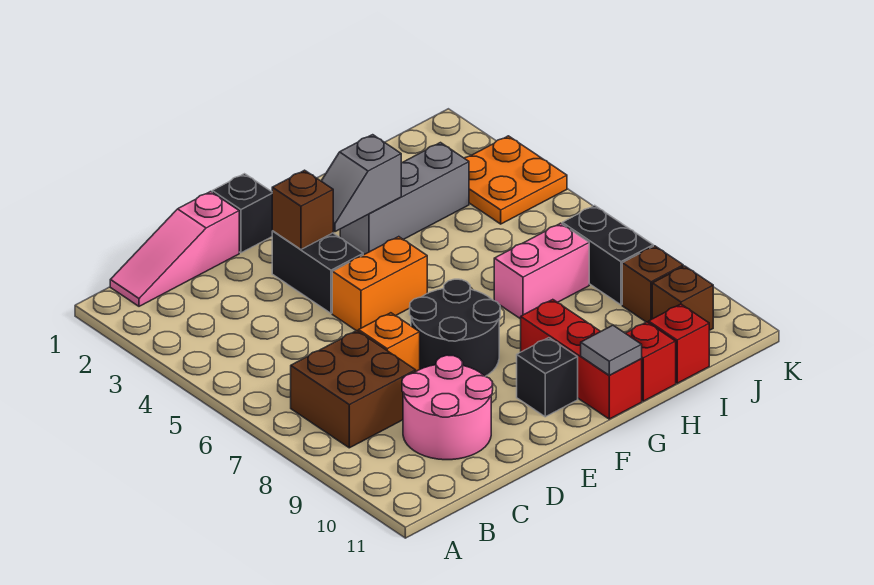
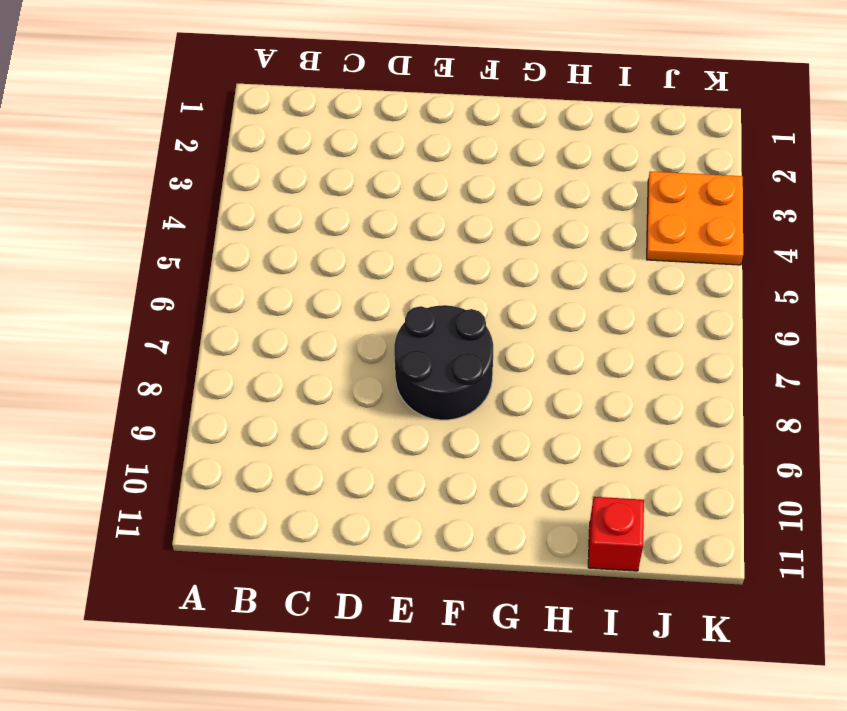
none -> pink 1x3 slope [110,192,239,306]
none -> brown 2x2 brick [291,331,416,448]
none -> pink 2x2 round brick [402,355,493,460]

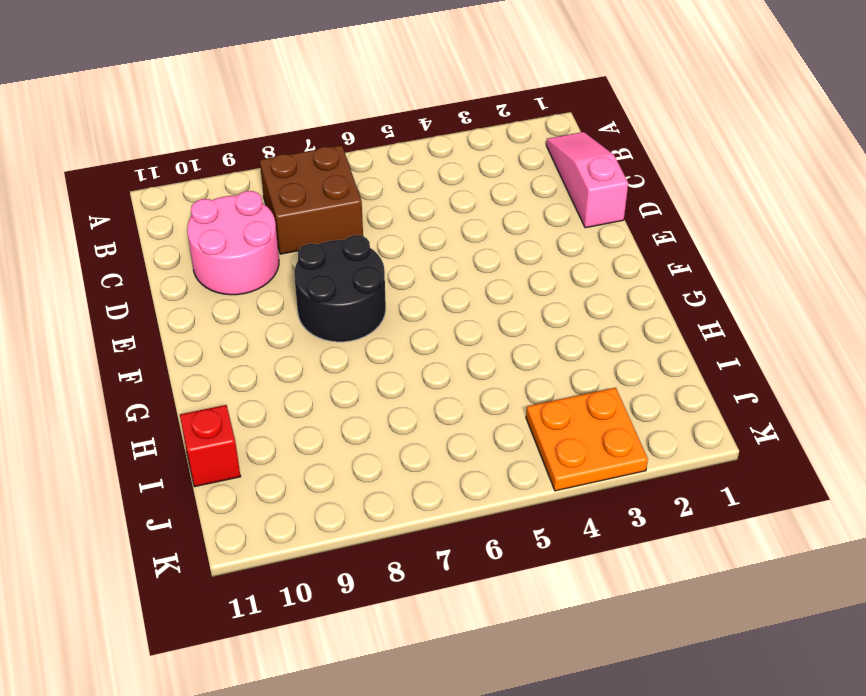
none -> orange 1x1 brick [359,313,420,371]
none -> black 1x1 brick [212,174,272,253]
none -> black 1x2 brick [272,231,363,313]

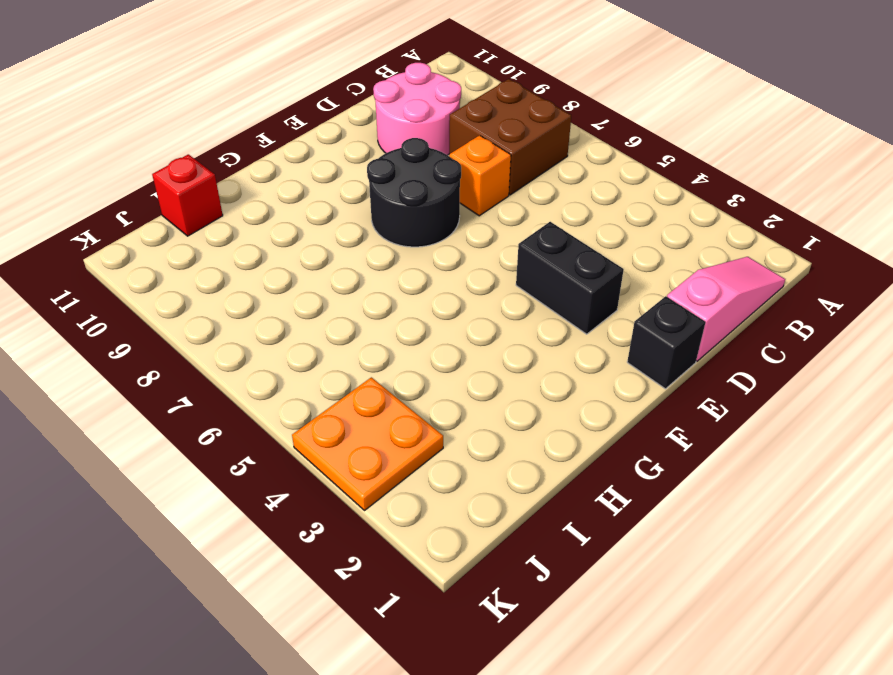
none -> orange 1x2 brick [332,237,427,331]
none -> black 1x1 brick [517,338,578,417]
none -> grey 1x3 brick [340,143,469,254]

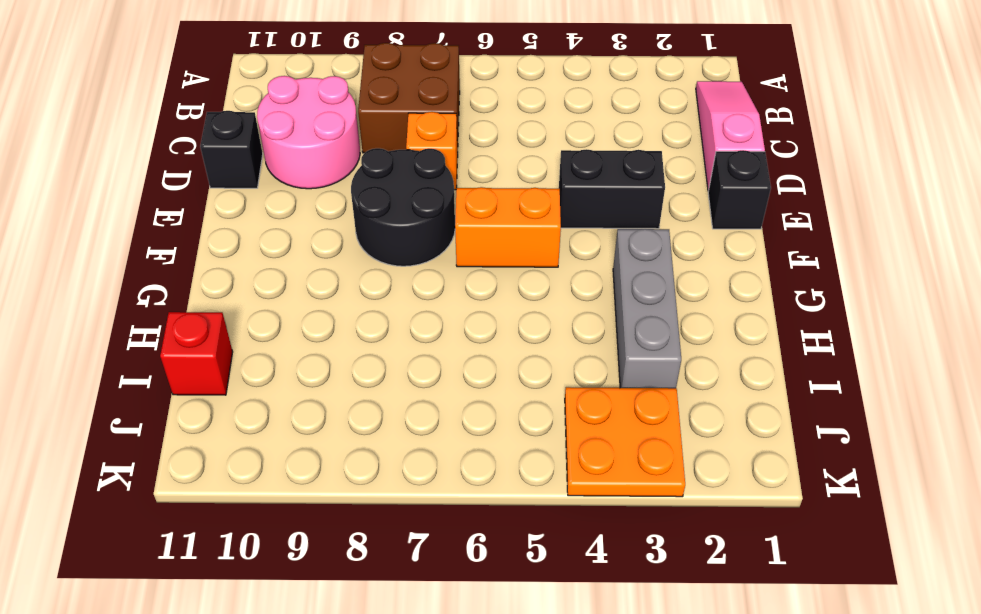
black 1x1 brick [200,111,263,188] -> black 1x1 brick moved to [517,338,578,417]
orange 1x2 brick [455,187,561,267] -> orange 1x2 brick turned to [332,237,427,331]
none -> red 1x3 brick [521,300,642,419]
none -> pink 1x2 brick [494,223,589,319]
none -> red 1x1 brick [625,322,676,401]

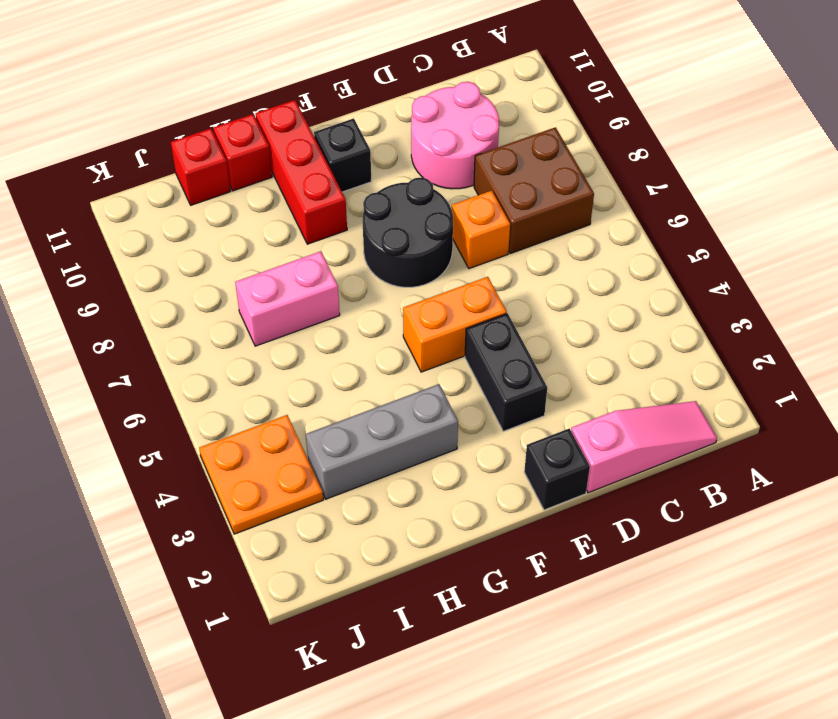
none -> black 1x2 brick [562,205,653,305]
none -> brown 1x1 brick [622,246,683,323]
none -> brown 1x1 brick [652,266,713,331]

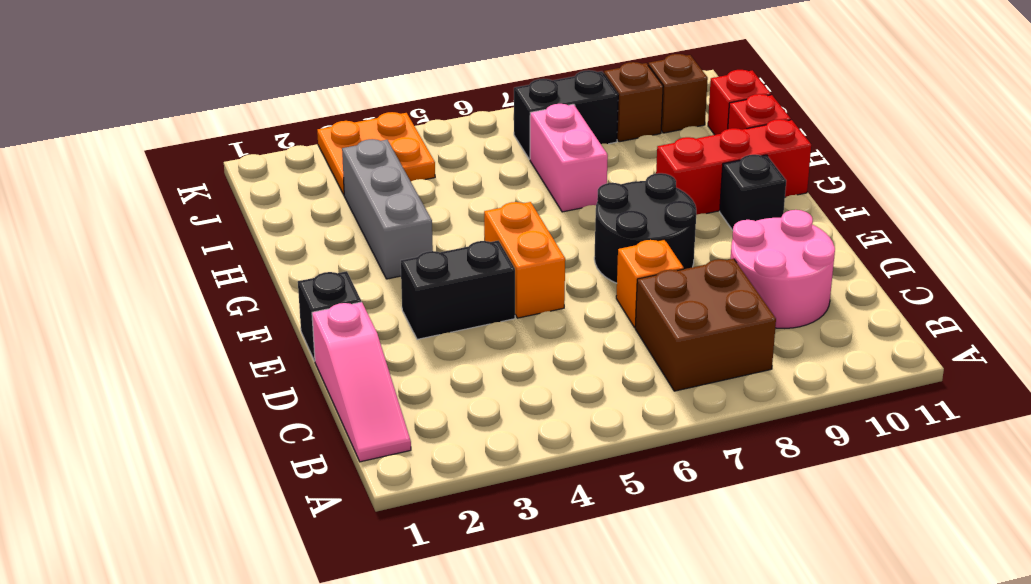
none -> brown 1x1 brick [272,170,333,249]
none -> grey 1x2 slope [321,135,401,232]
none -> grey 1x1 tile [581,325,642,375]

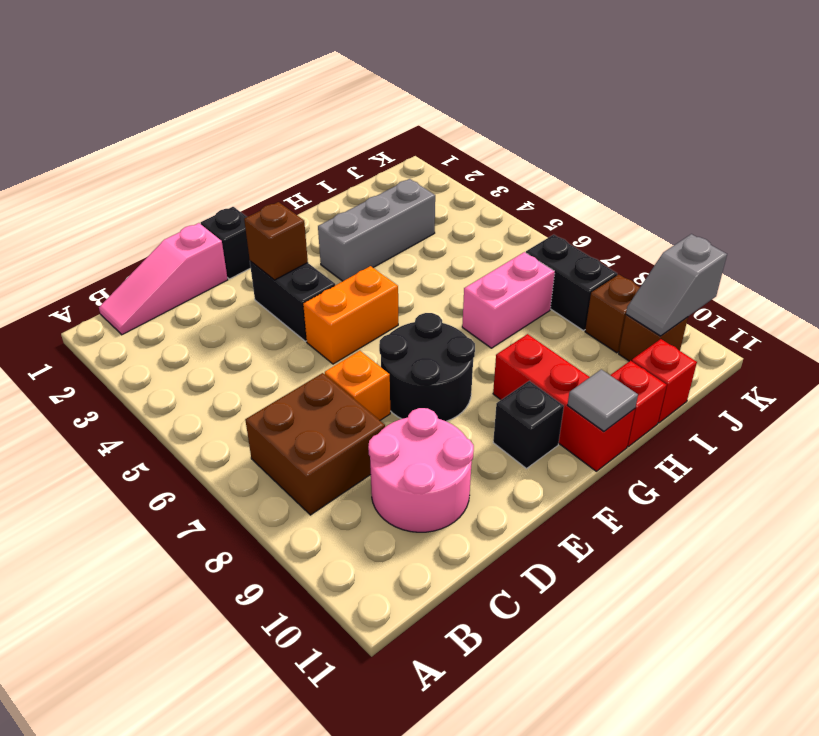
grey 1x2 slope [626,234,727,336] -> grey 1x2 slope moved to [321,135,401,232]
none -> orange 2x2 plate [464,136,567,224]

